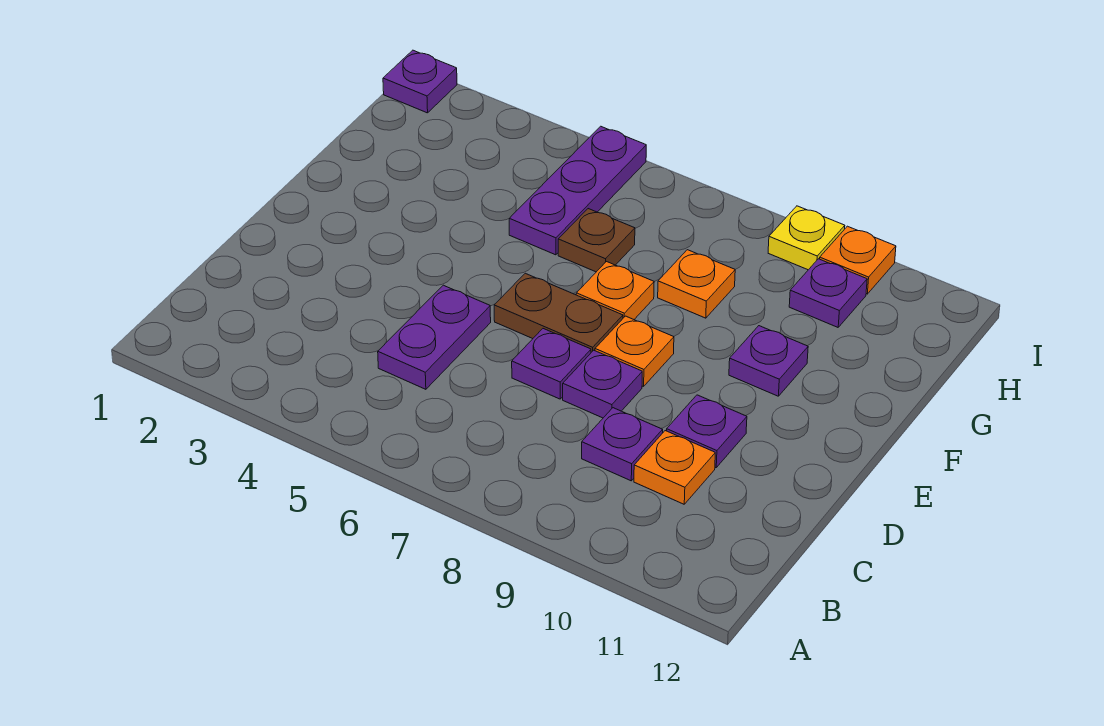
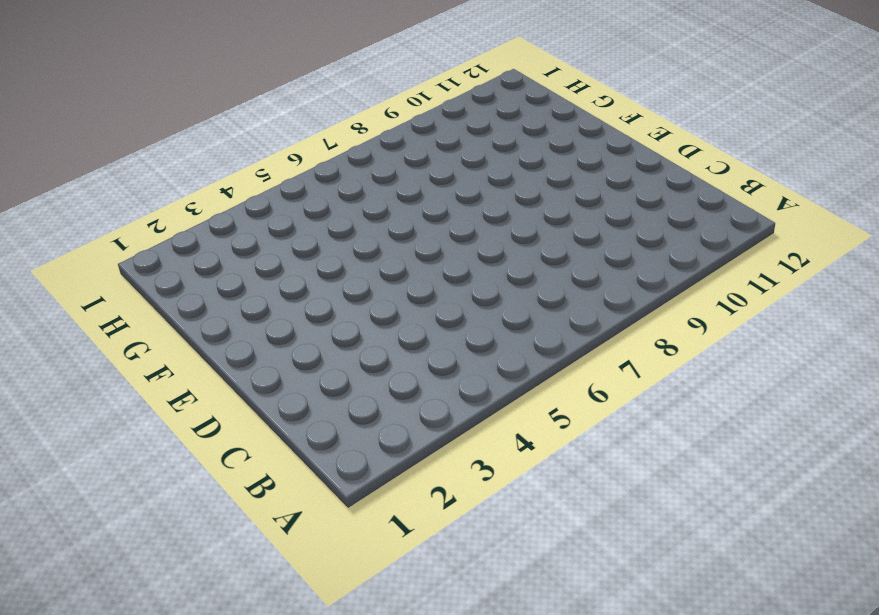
none -> purple 1x2 plate [378,285,491,389]
none -> purple 1x1 plate [582,408,663,481]
none -> orange 1x1 plate [634,431,715,504]

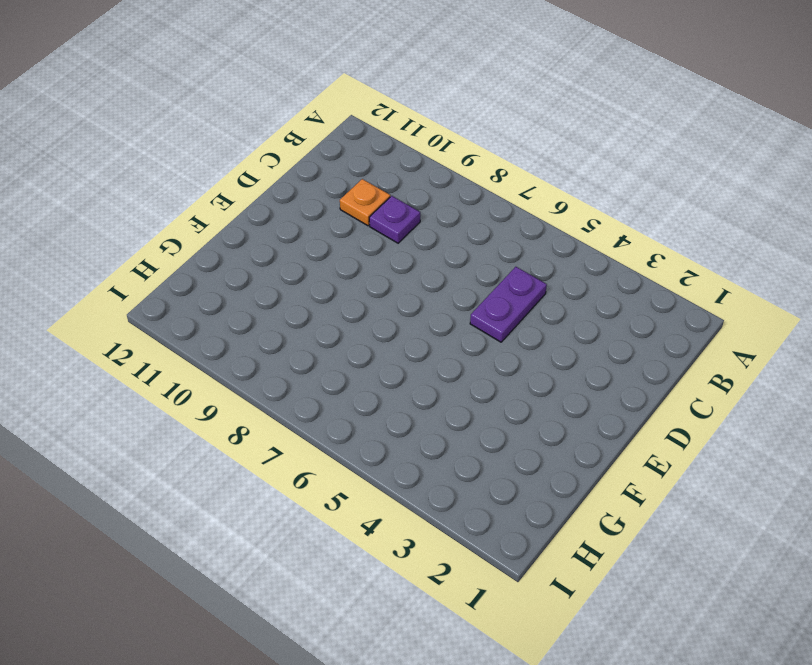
none -> purple 1x1 plate [512,329,591,399]
none -> purple 1x1 plate [563,350,642,418]
none -> purple 1x1 plate [667,395,747,468]

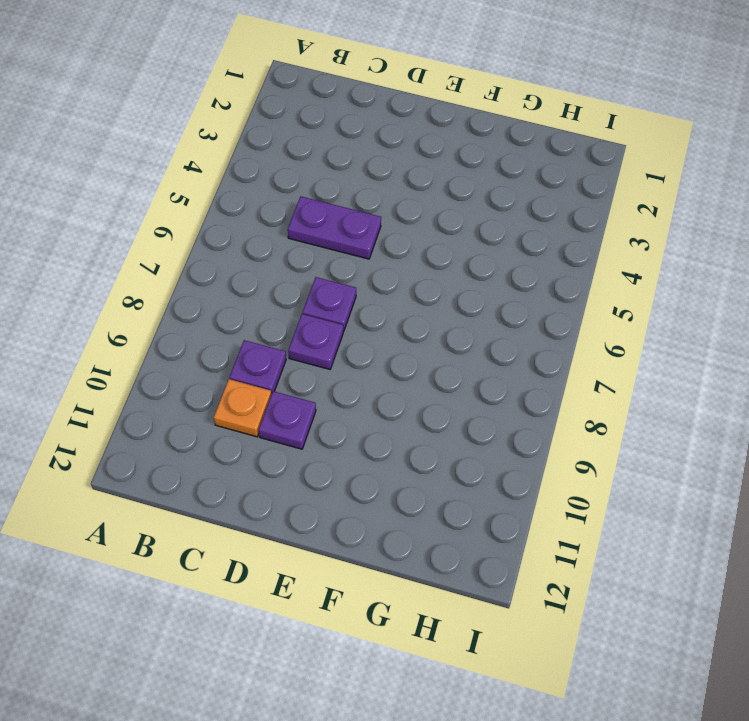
none -> brown 1x2 plate [494,273,623,352]
none -> orange 1x1 plate [595,316,674,387]
none -> orange 1x1 plate [576,262,654,319]

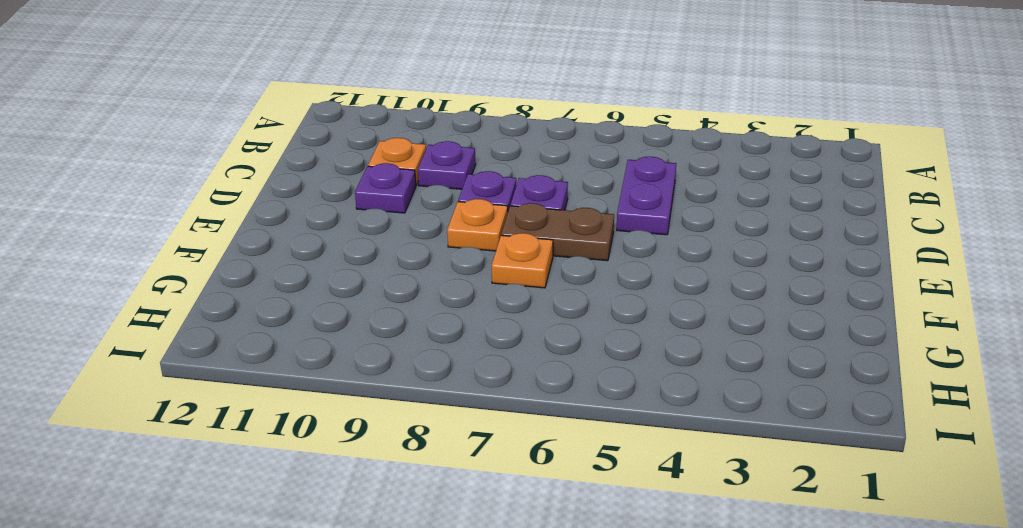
none -> purple 1x1 plate [729,326,808,396]
none -> purple 1x3 plate [509,126,646,255]
none -> brown 1x1 plate [558,209,635,272]

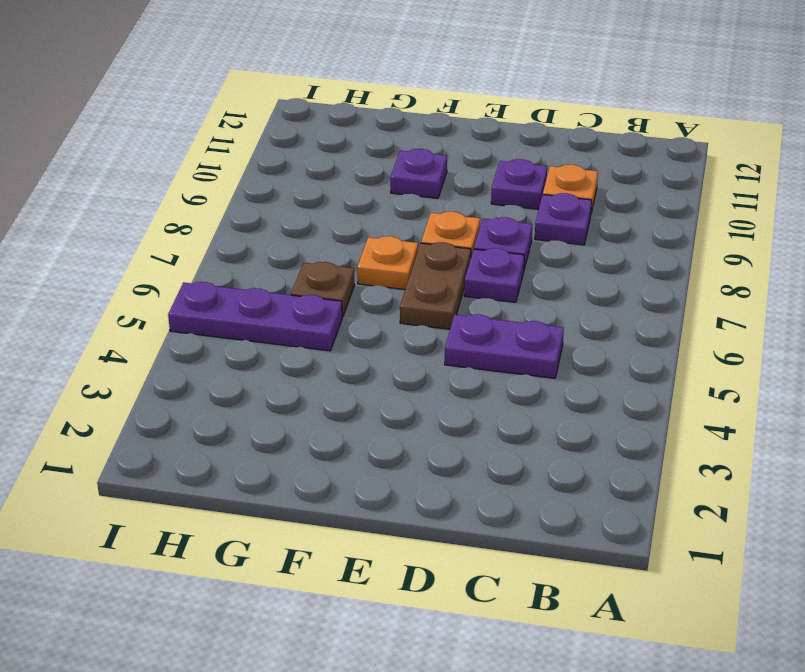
none -> orange 1x1 plate [658,250,735,318]
none -> purple 1x1 plate [789,259,867,327]
none -> purple 1x1 plate [383,50,457,113]

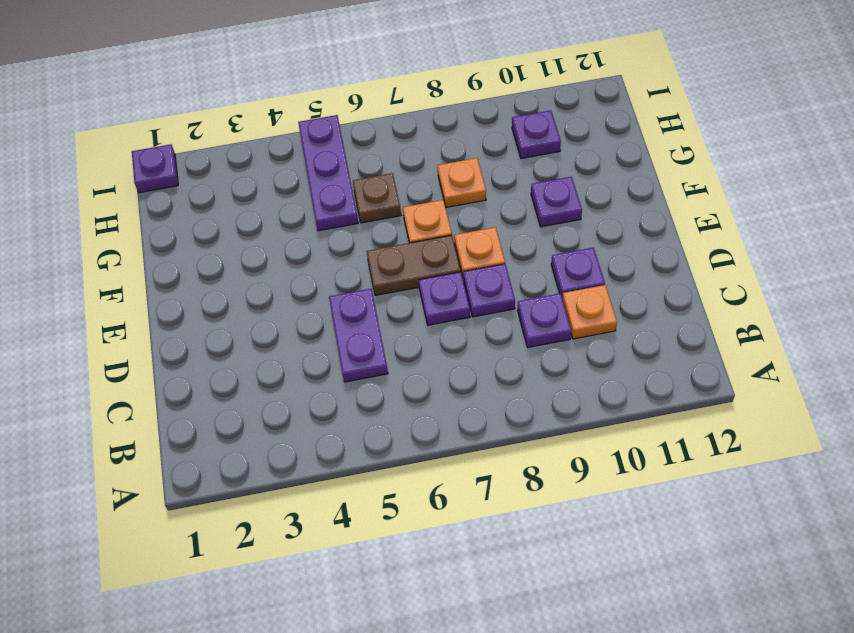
none -> yellow 1x1 plate [768,206,845,270]
none -> orange 1x1 plate [820,226,896,294]

